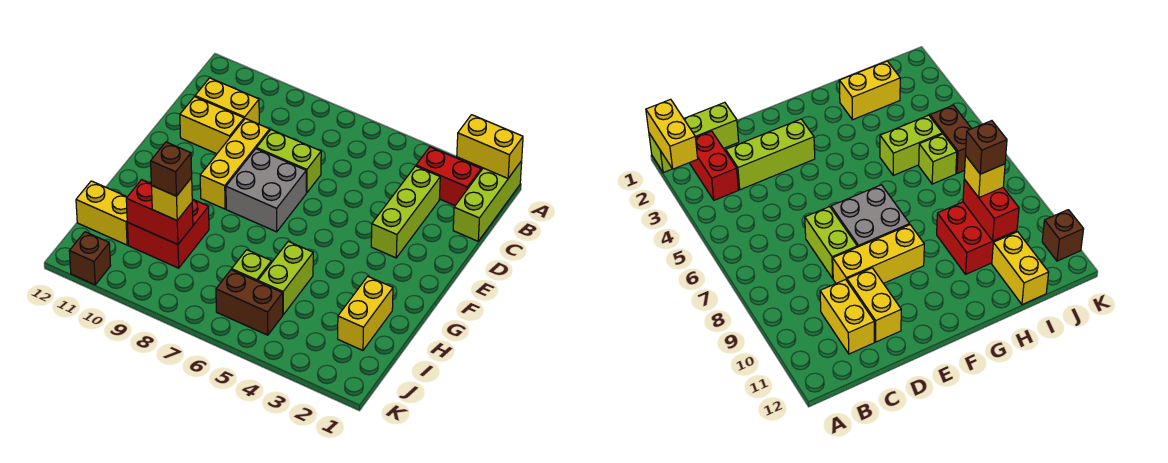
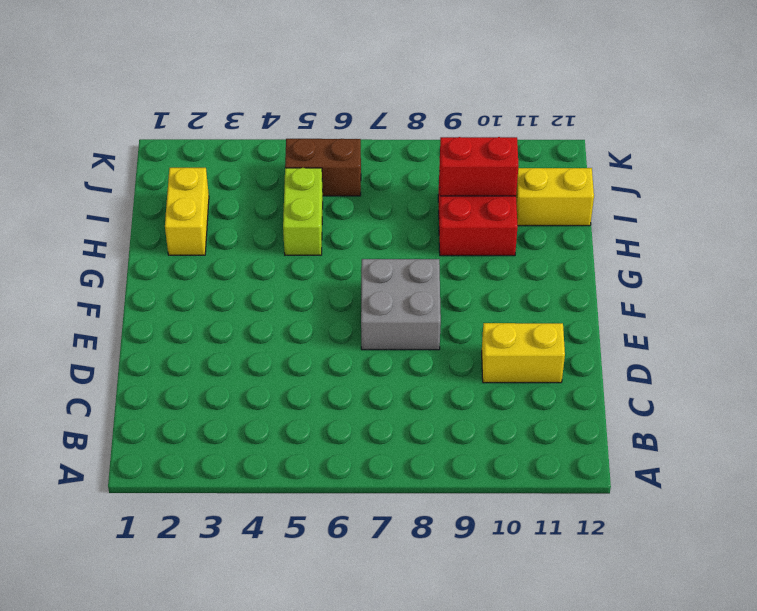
none -> lime 1x3 brick [453,161,522,241]
none -> red 1x2 brick [416,147,481,206]
none -> lime 1x3 brick [371,166,440,258]

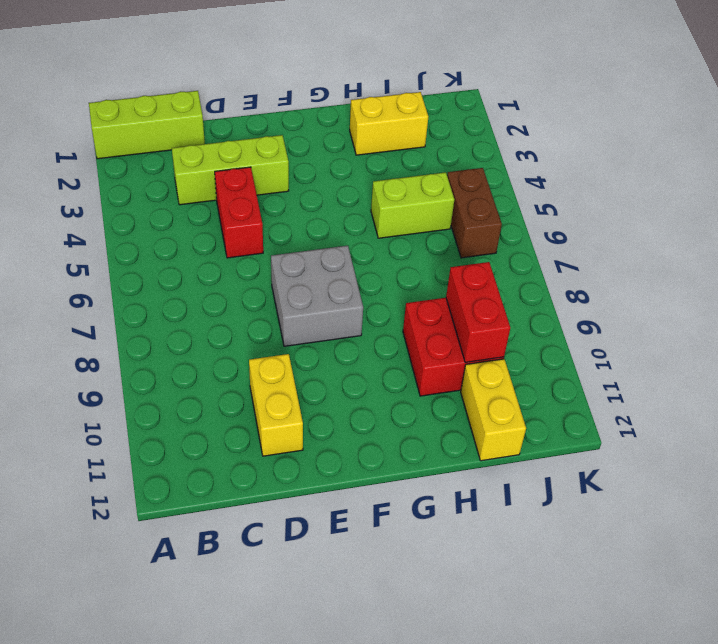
red 1x2 brick [215,167,263,258] -> red 1x2 brick moved to [416,147,481,206]
none -> yellow 1x2 brick [195,78,259,124]
none -> lime 1x2 brick [257,130,321,193]
none -> yellow 1x3 brick [200,119,270,209]

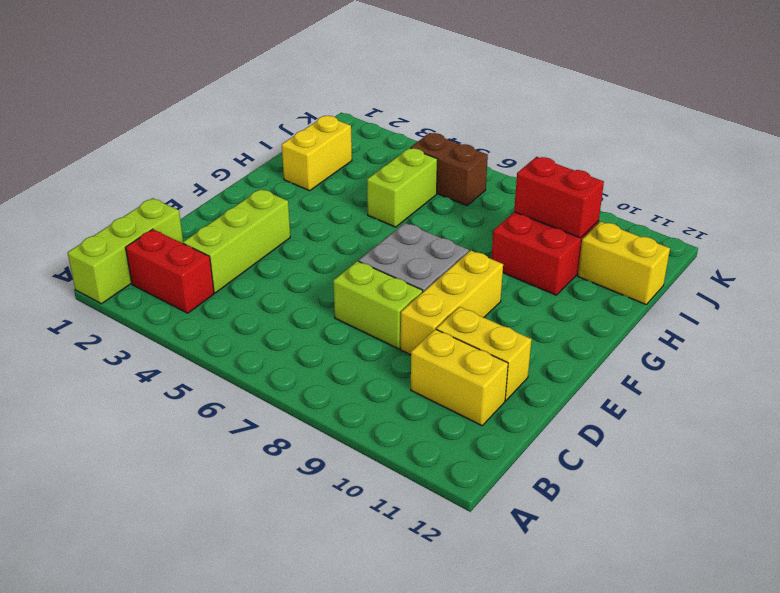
none -> lime 1x1 brick [232,250,272,281]
none -> brown 1x1 brick [69,232,111,285]
none -> yellow 1x2 brick [457,115,523,178]

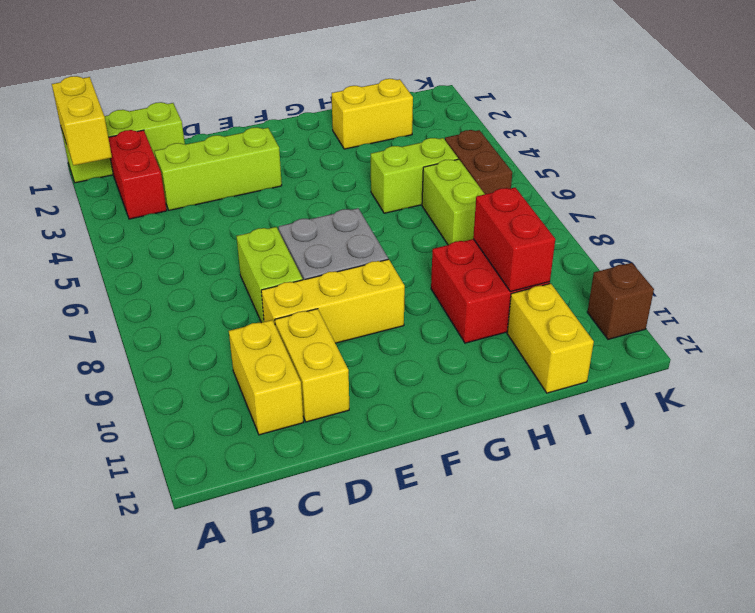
lime 1x2 brick [422,159,484,245] -> lime 1x1 brick [232,250,272,281]
none -> yellow 1x1 brick [151,178,192,220]
none -> brown 1x1 brick [151,142,192,196]

